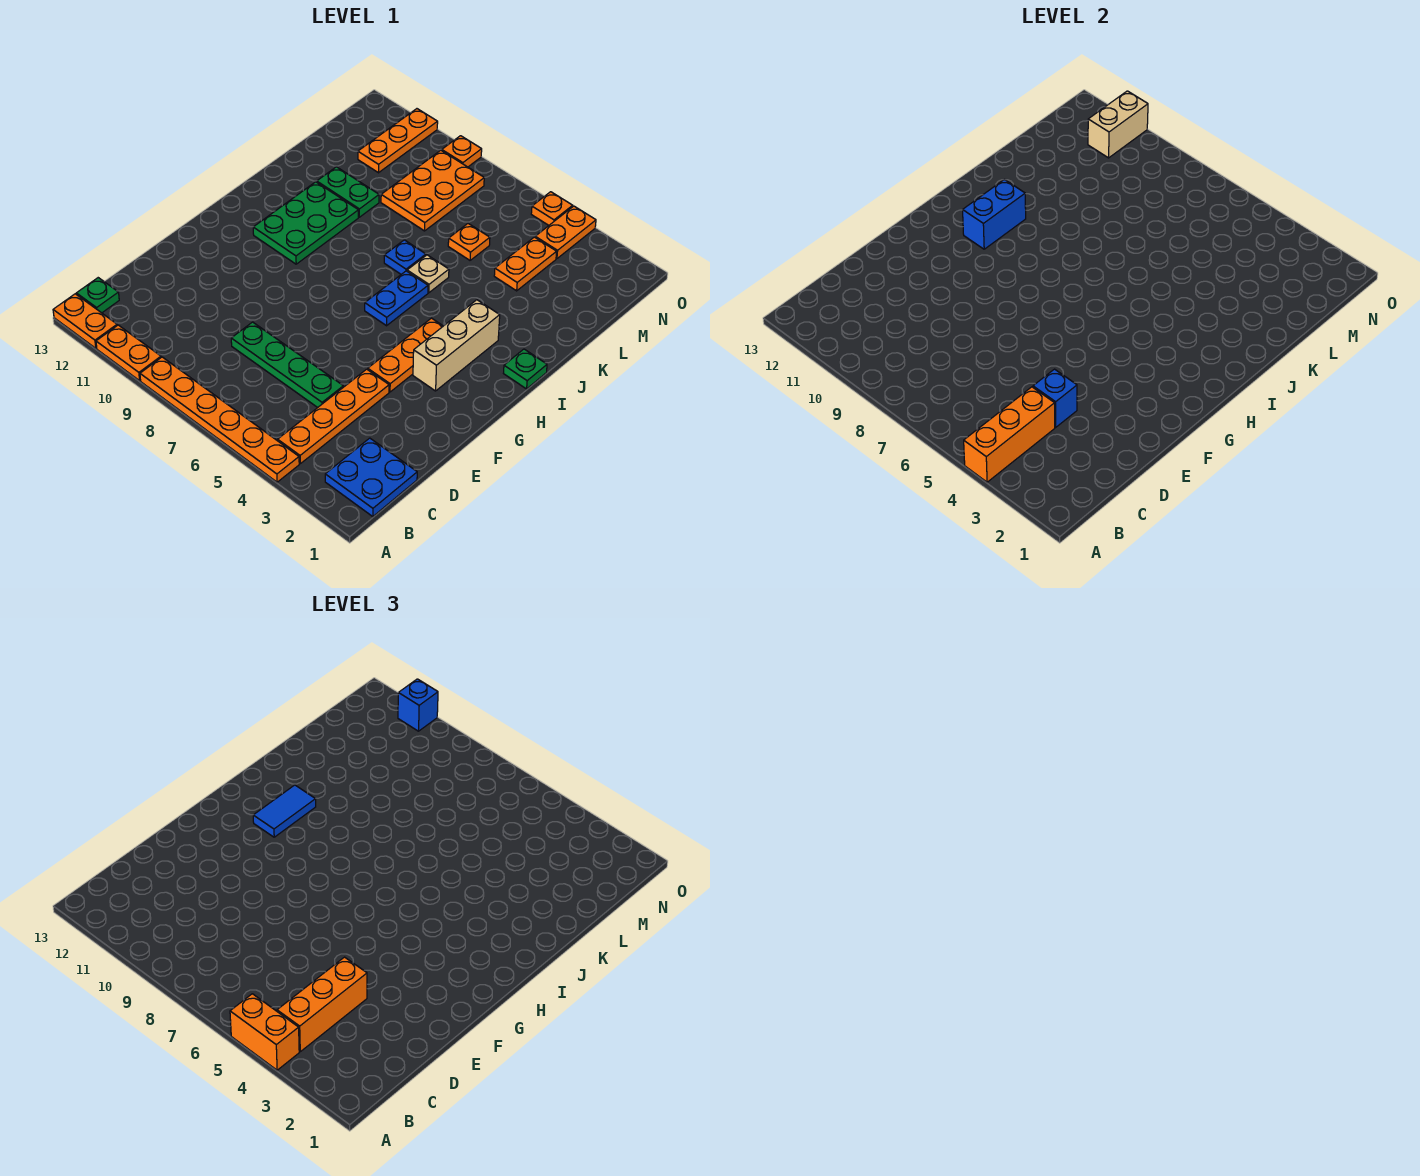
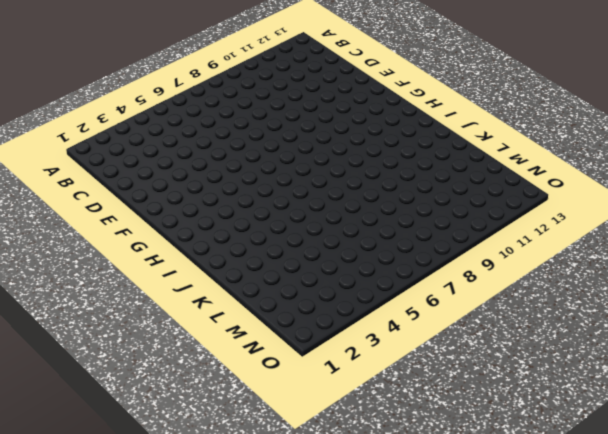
none -> orange 1x6 plate [140,357,299,482]
none -> orange 1x2 plate [96,325,161,381]
none -> orange 1x2 plate [53,294,117,348]
none -> blue 2x2 plate [325,438,417,517]

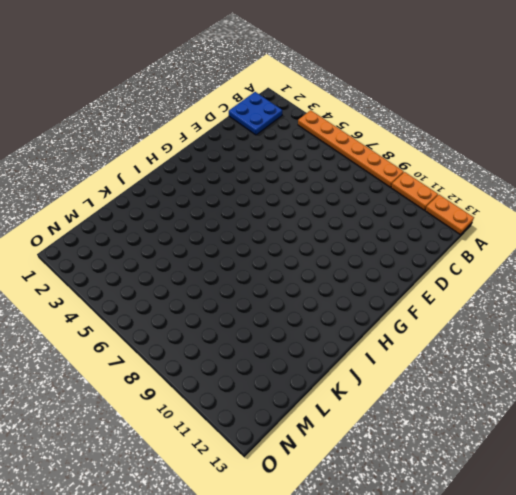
none -> orange 1x4 plate [278,369,389,464]
none -> green 1x1 plate [76,278,119,313]
none -> green 1x4 plate [231,322,343,408]
none -> orange 1x3 plate [368,318,443,392]

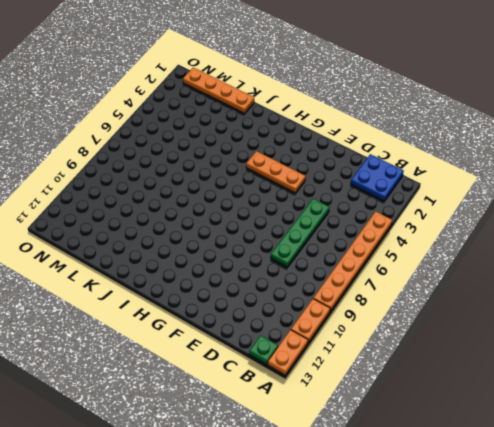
orange 1x4 plate [183,68,254,113] -> orange 1x4 plate moved to [278,369,389,464]
none -> tan 1x3 brick [413,300,500,391]
none -> blue 1x2 plate [365,271,428,326]
none -> green 2x3 plate [253,182,358,264]
none -> green 1x1 plate [503,349,547,389]

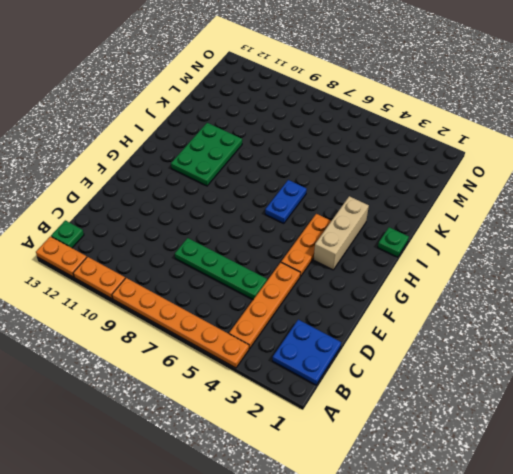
none -> tan 1x1 plate [407,255,449,293]
none -> blue 1x1 plate [384,240,426,274]
none -> green 1x2 plate [317,167,379,217]
none -> orange 1x2 plate [494,237,557,291]

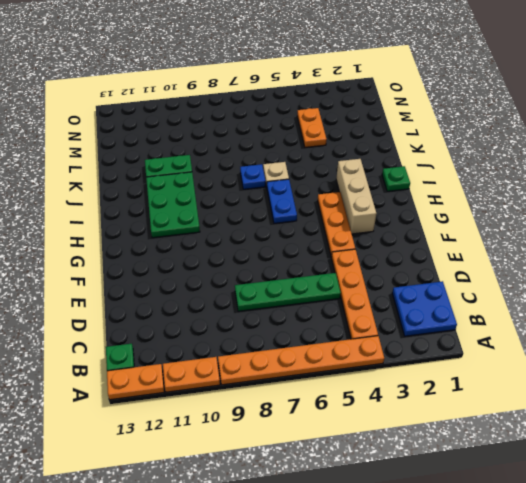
none -> orange 1x1 plate [448,224,490,260]
none -> orange 2x3 plate [381,150,484,231]
none -> orange 1x3 plate [358,109,438,173]
none -> orange 1x2 plate [535,206,596,259]

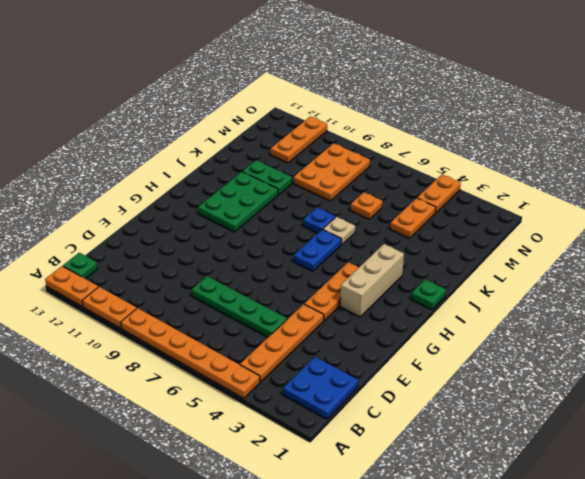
none -> orange 1x1 plate [531,192,573,225]
none -> orange 1x1 plate [442,136,482,167]
none -> orange 1x3 brick [964,387,1055,482]
none -> blue 1x1 brick [1033,369,1077,427]

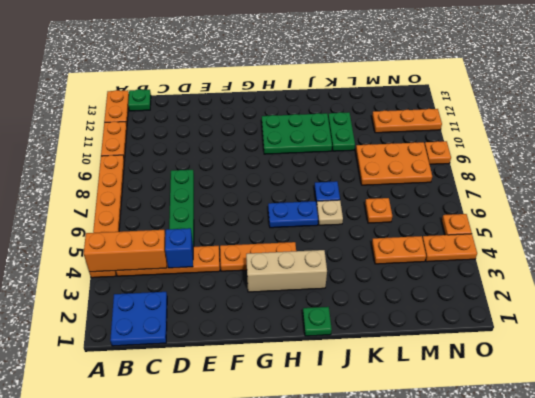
none -> blue 1x2 brick [963,180,1026,249]
none -> tan 1x2 brick [1088,91,1148,158]
none -> orange 1x2 brick [230,994,299,1070]
none -> orange 1x3 brick [277,957,367,1052]

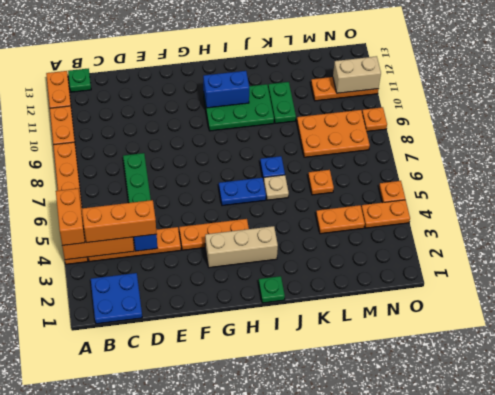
none -> blue 1x2 tile [253,785,316,837]
none -> blue 1x1 brick [398,679,438,731]

